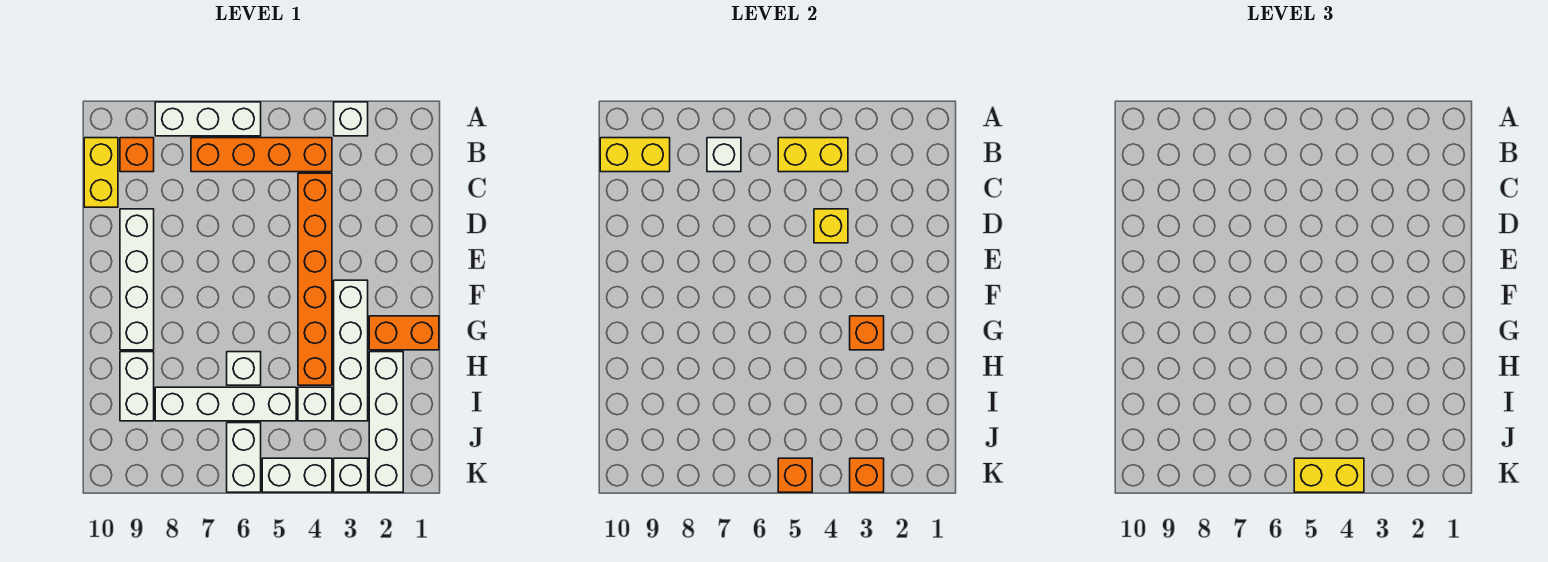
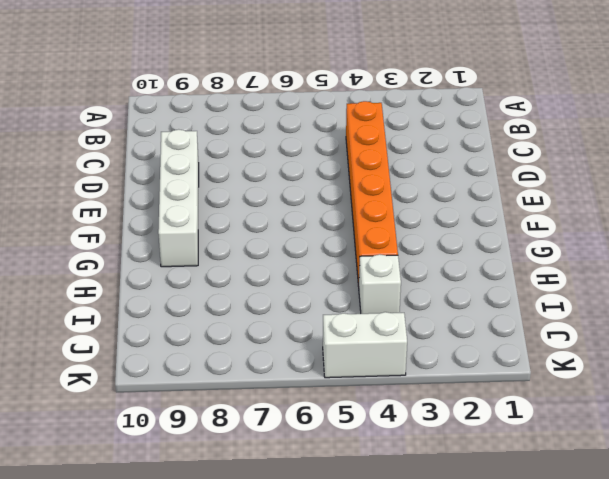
none -> white 1x1 brick [334,102,368,136]
none -> white 1x3 brick [155,102,261,136]
none -> orange 1x4 brick [191,138,332,172]

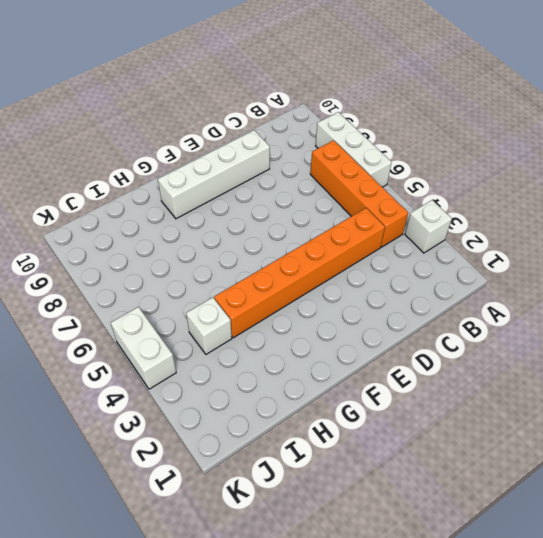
none -> orange 1x1 brick [120,138,154,172]
none -> yellow 1x2 brick [84,138,118,207]
none -> white 1x4 brick [334,280,368,421]

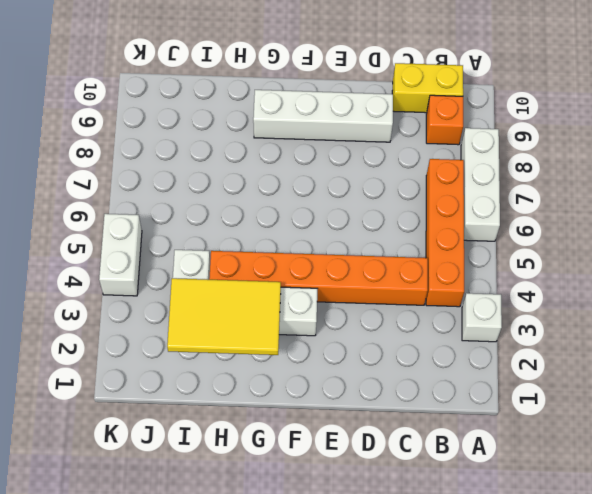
yellow 2x3 tile [167,278,281,355] -> orange 1x1 brick [850,316,884,350]
none -> orange 1x2 brick [369,316,439,350]
none -> white 1x4 brick [369,352,403,492]
none -> white 1x1 brick [227,352,261,385]

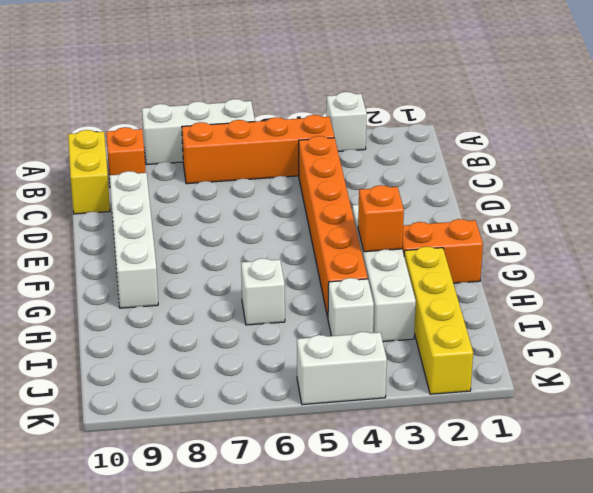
yellow 1x4 brick [404,247,473,394] -> white 1x4 brick [369,352,403,492]
none -> white 1x2 brick [120,352,154,421]
none -> white 1x4 brick [155,387,296,421]
none -> white 1x2 brick [227,423,261,492]

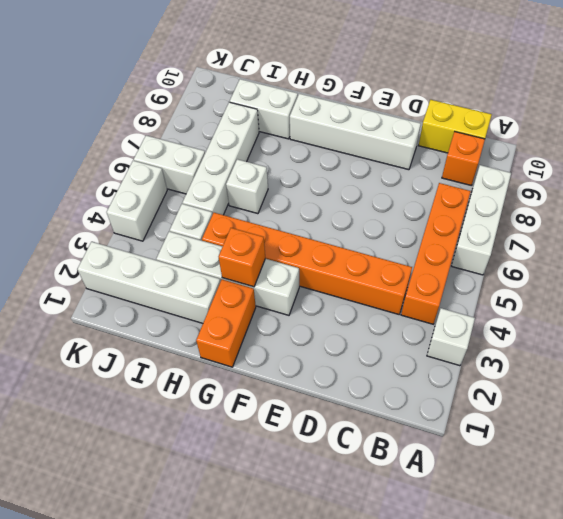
none -> white 1x1 brick [334,458,368,492]
none -> yellow 1x2 brick [778,138,848,172]
none -> white 1x1 brick [707,138,741,172]

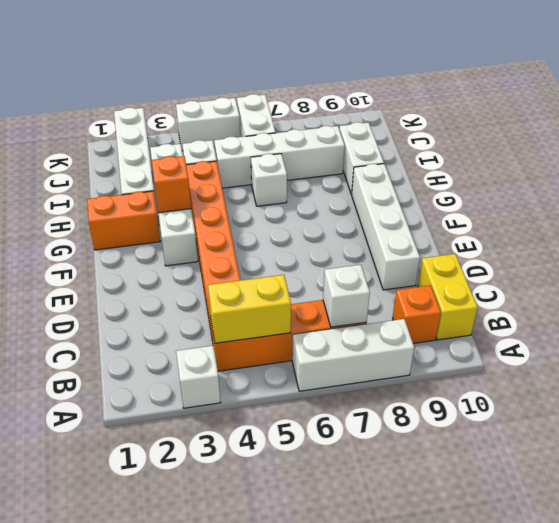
none -> white 1x1 brick [334,458,368,492]
none -> yellow 1x2 brick [600,138,670,172]
none -> yellow 1x1 brick [814,209,848,243]

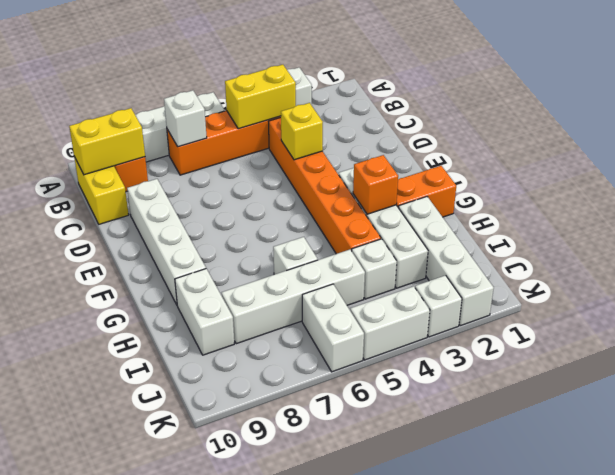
none -> orange 1x1 brick [850,458,884,492]
none -> orange 1x1 brick [778,458,812,492]
none -> yellow 1x2 brick [1294,458,1364,492]

